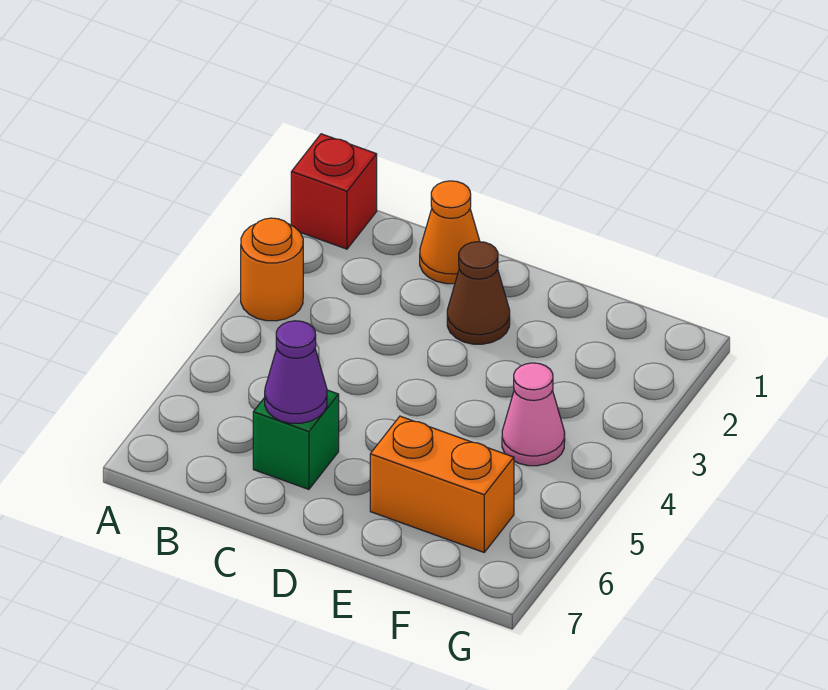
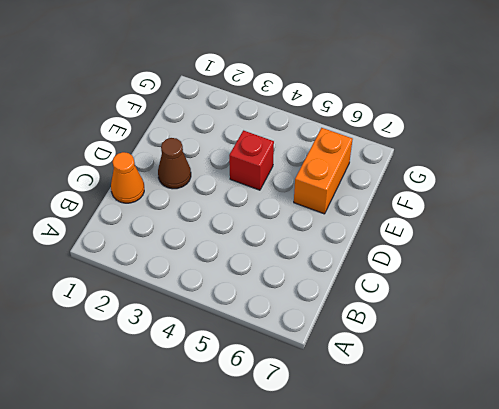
red 1x1 brick [229,130,274,190] -> red 1x1 brick moved to [291,134,377,249]
none -> orange 1x1 round brick [241,218,303,321]
none -> green 1x1 brick [253,390,339,489]

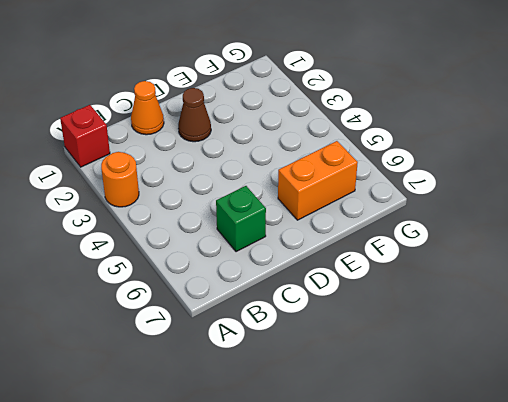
none -> pink 1x1 cone [502,363,565,466]
none -> purple 1x1 cone [265,321,327,423]

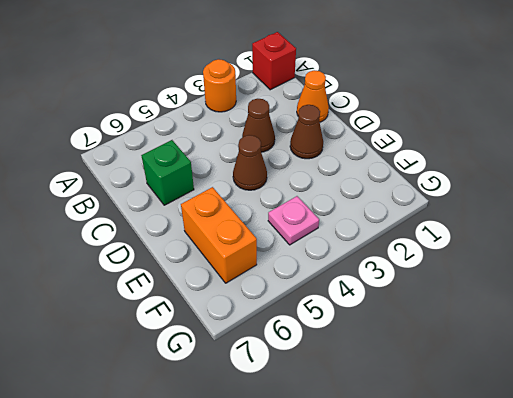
brown 1x1 cone [242,99,275,152] -> none
brown 1x1 cone [233,135,267,190] -> none
pink 1x1 plate [268,196,319,245] -> pink 1x1 cone [502,363,565,466]
none -> purple 1x1 cone [265,321,327,423]

